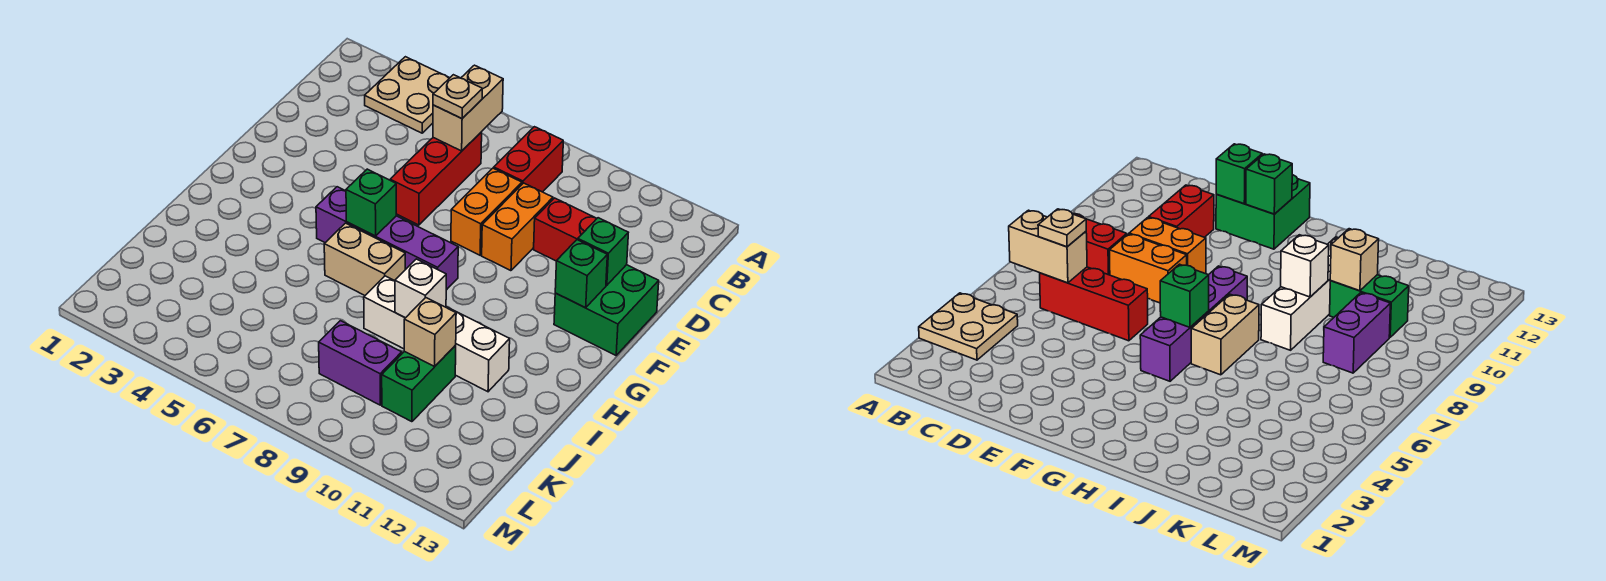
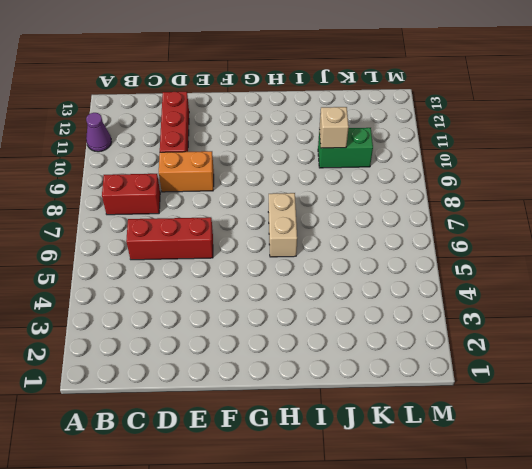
purple 1x1 cone [86,113,112,152] -> none
red 1x3 brick [160,92,189,152] -> red 1x2 brick [534,198,597,261]
none -> tan 2x2 plate [365,57,449,133]
none -> orange 1x2 brick [451,168,522,255]
none -> green 2x2 brick [554,265,659,355]

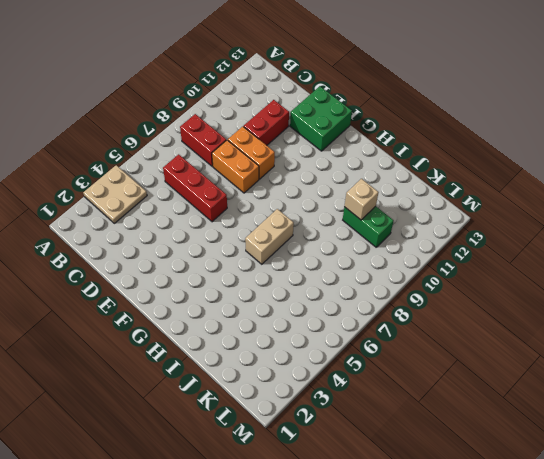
none -> purple 1x4 brick [316,187,458,290]
none -> white 1x4 brick [364,276,510,392]
none -> purple 1x2 brick [319,321,402,405]

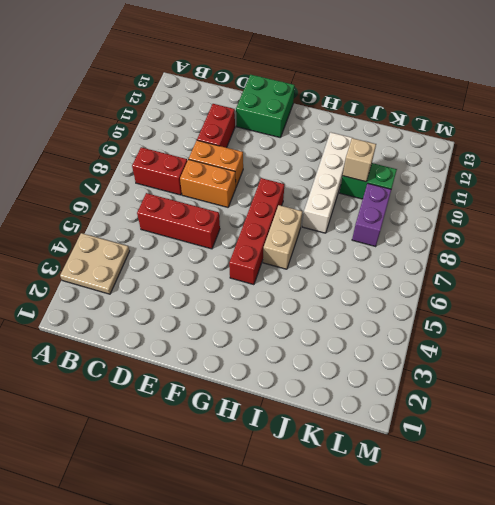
red 1x4 brick [229,178,284,285] -> purple 1x4 brick [316,187,458,290]
none -> tan 1x2 brick [433,65,503,151]
none -> green 1x1 brick [578,218,628,285]
none -> green 1x1 brick [555,240,607,308]

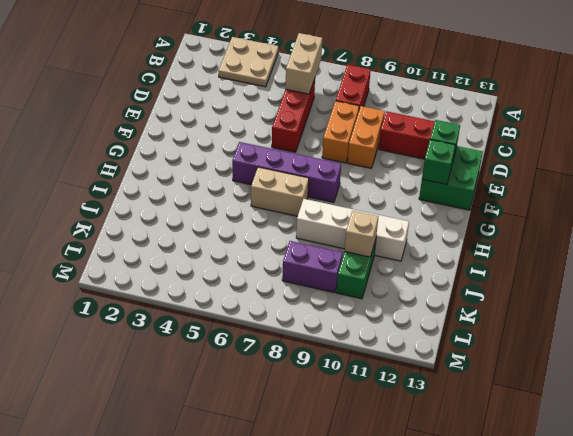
none -> green 1x1 brick [346,169,396,236]
none -> white 1x1 brick [395,259,446,318]
none -> tan 1x1 plate [433,75,482,119]

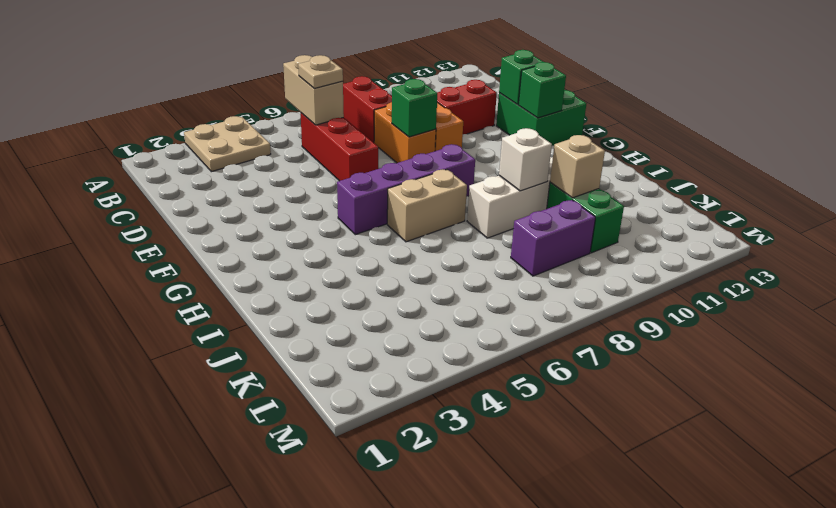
green 1x1 brick [392,79,437,137] -> green 1x1 brick moved to [346,169,396,236]

